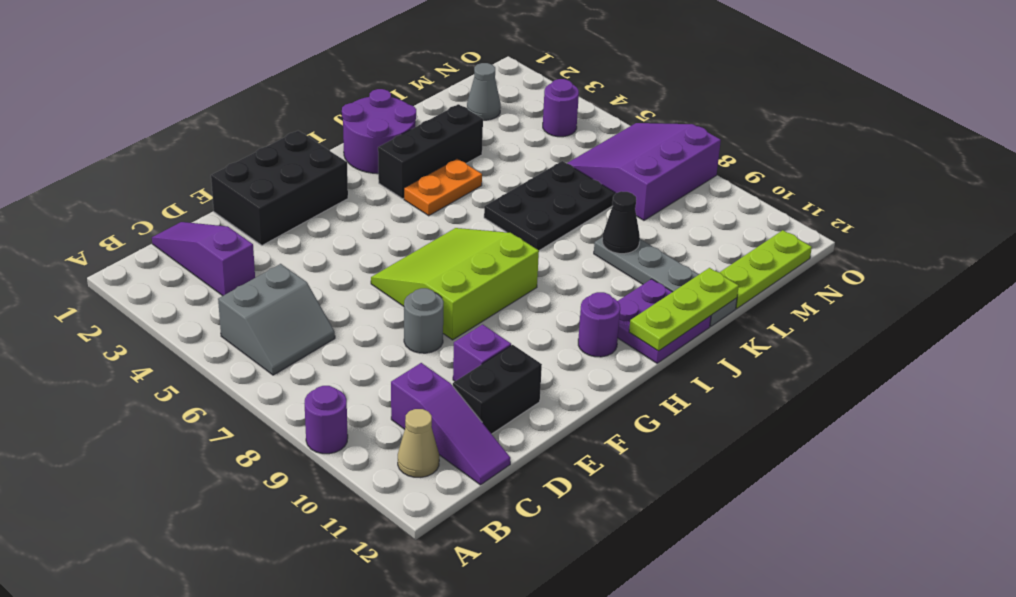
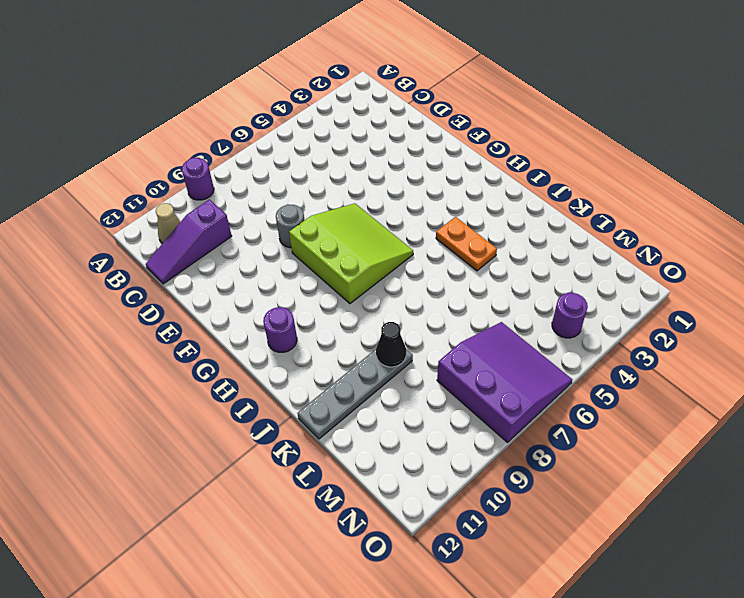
none -> grey 2x2 slope [218,264,335,375]
none -> purple 1x3 slope [152,222,255,296]
none -> black 1x2 brick [453,345,542,434]

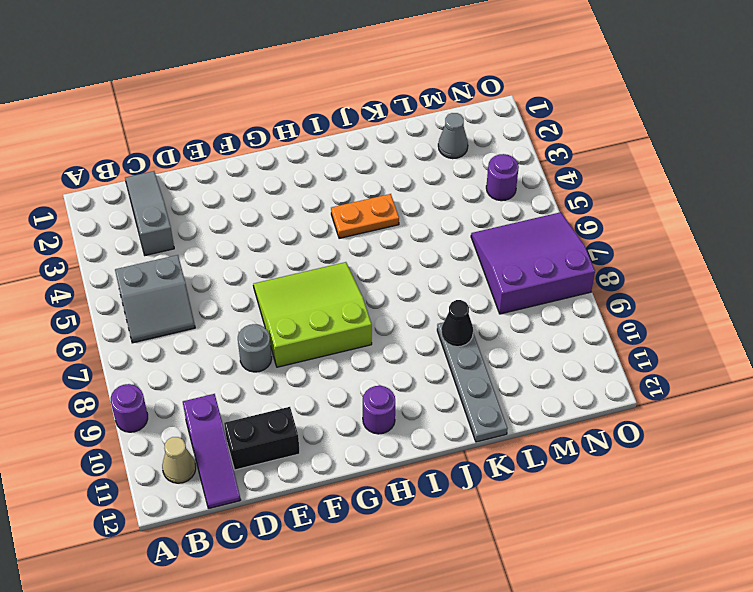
grey 1x3 slope [125,171,174,255] -> purple 1x3 slope [152,222,255,296]
none -> black 2x3 brick [211,131,348,245]
none -> purple 1x1 brick [453,324,511,381]
none -> purple 2x2 round brick [342,89,416,174]

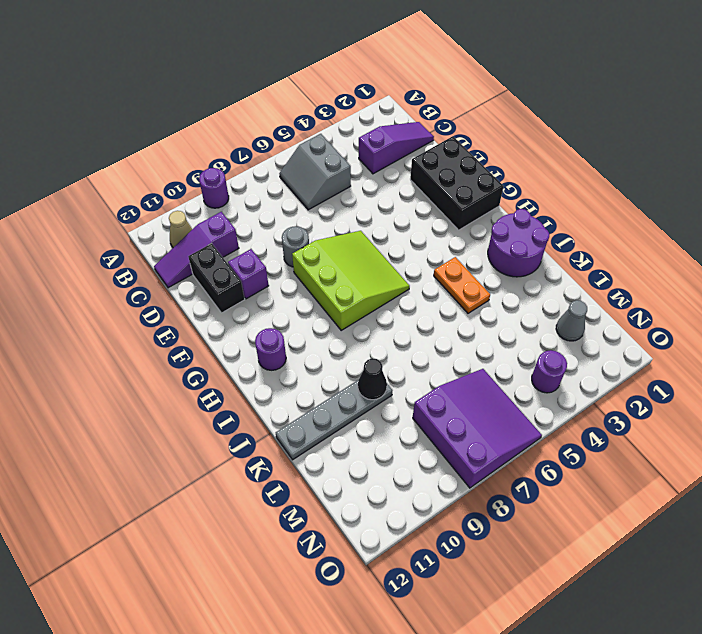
none -> black 1x3 brick [378,104,483,199]
none -> purple 2x2 plate [618,279,711,363]
none -> black 2x3 plate [484,161,615,250]

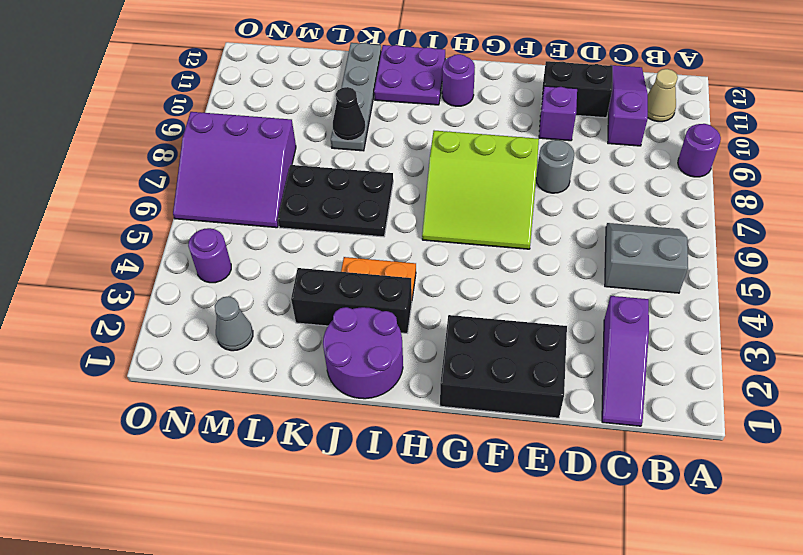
none -> lime 1x3 plate [720,230,812,309]
none -> lime 1x3 plate [629,268,739,351]

